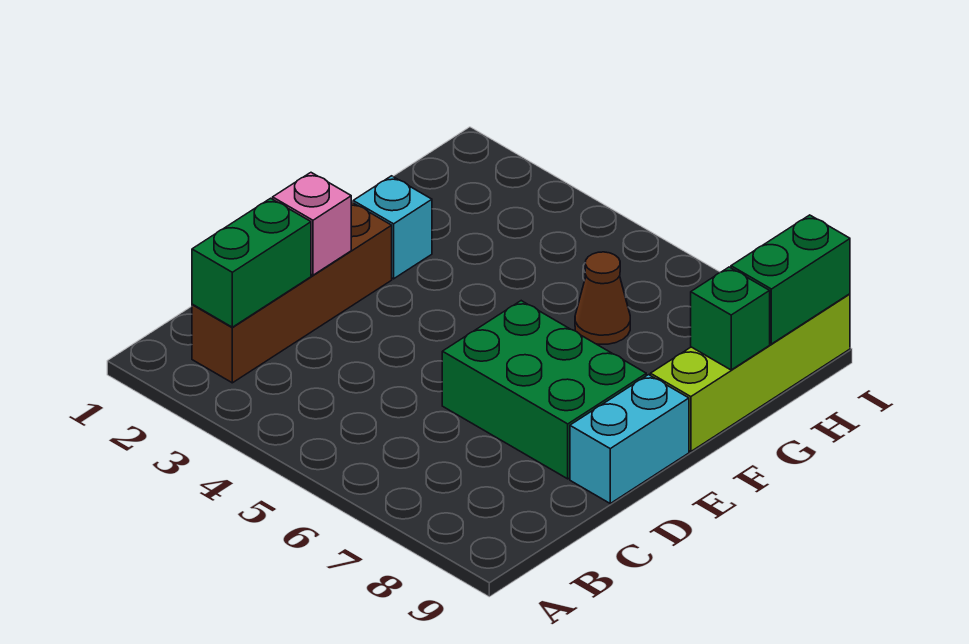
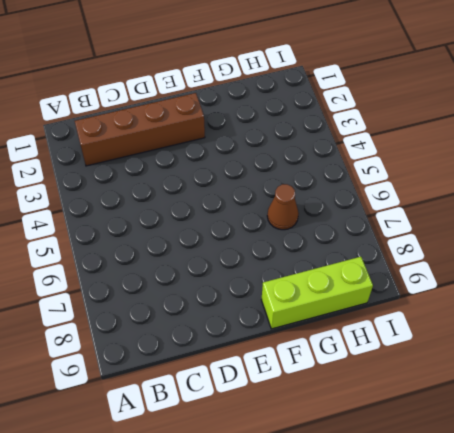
lime 1x3 brick [261,257,373,329] -> lime 1x4 brick [650,294,850,452]
none -> green 2x3 brick [442,301,646,479]
none -> cyan 1x2 brick [570,375,689,503]

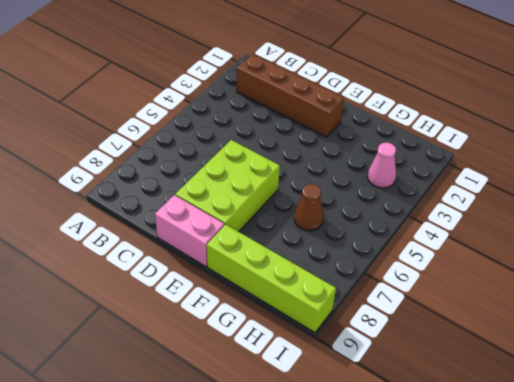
lime 2x3 brick [175,140,280,232] -> green 2x3 brick [442,301,646,479]
pink 1x2 brick [155,195,224,267] -> cyan 1x2 brick [570,375,689,503]
pink 1x1 cone [368,142,396,188] -> none
none -> cyan 1x1 brick [353,176,432,279]
none -> green 1x2 brick [192,198,311,327]

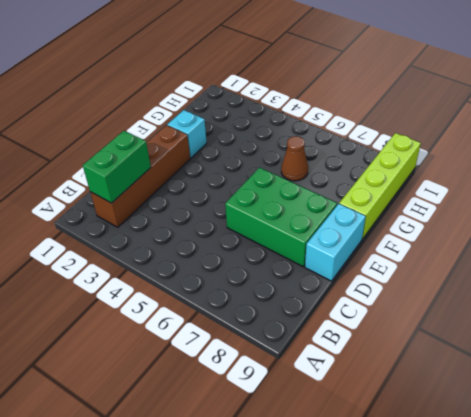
none -> pink 1x1 brick [273,173,351,275]
none -> green 1x1 brick [691,267,770,370]

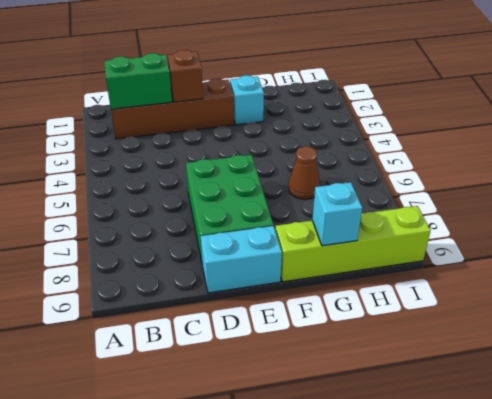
brown 1x1 brick [168,50,203,102] -> pink 1x1 brick [273,173,351,275]
cyan 1x1 brick [312,182,362,246] -> green 1x1 brick [691,267,770,370]
none -> green 1x2 brick [731,215,850,344]

